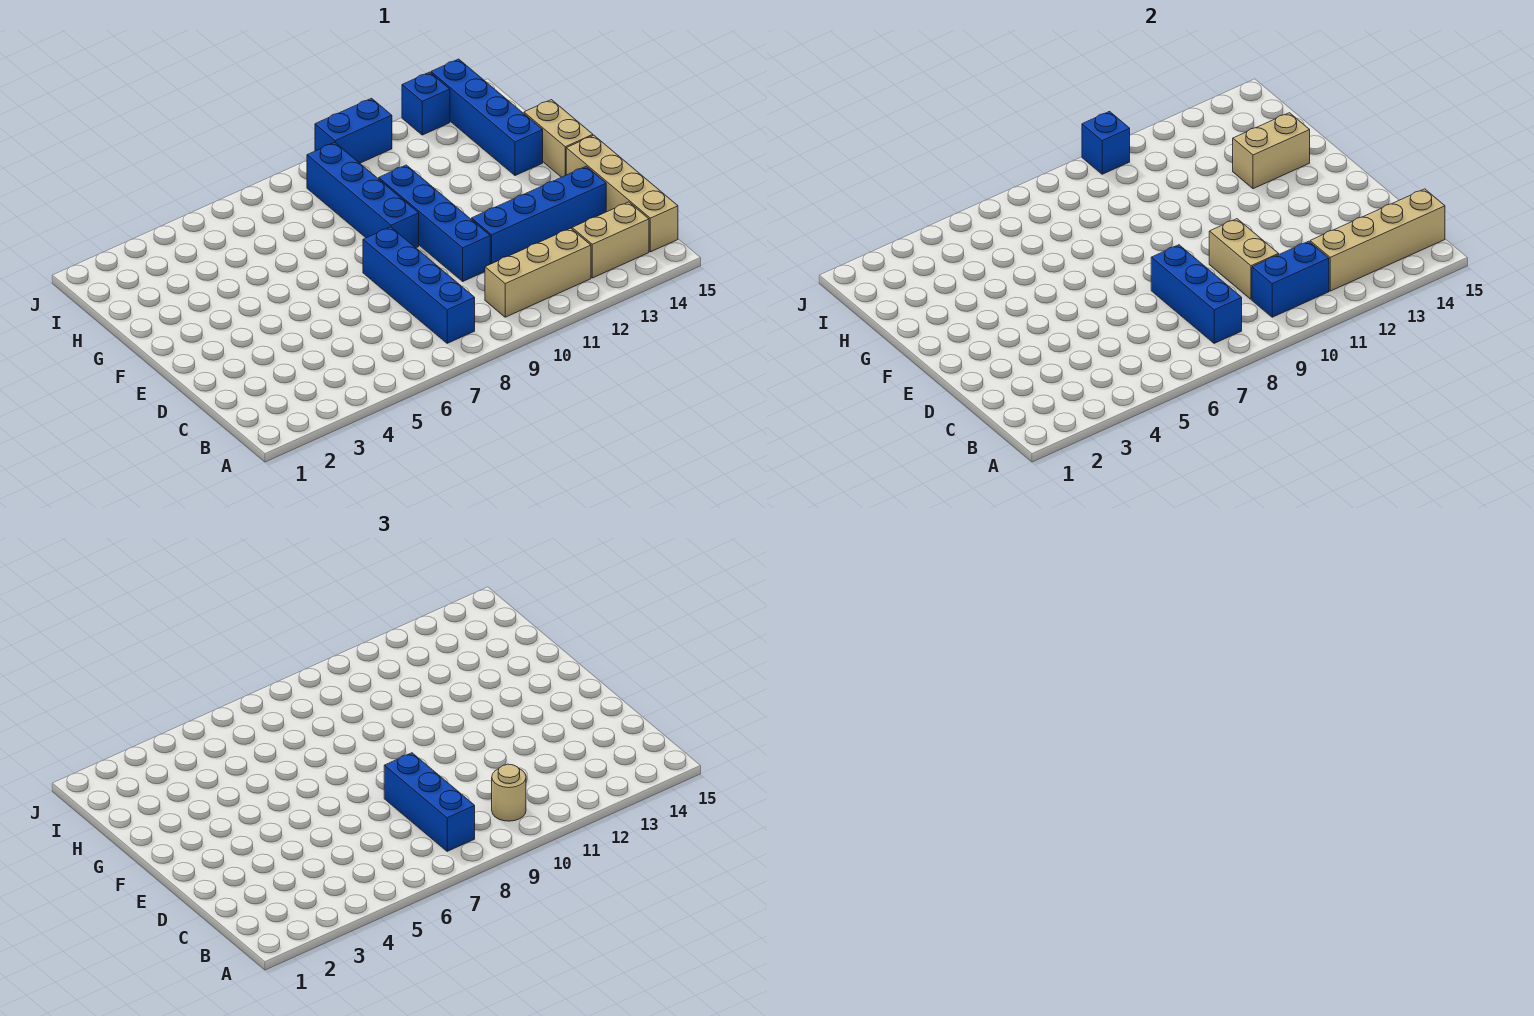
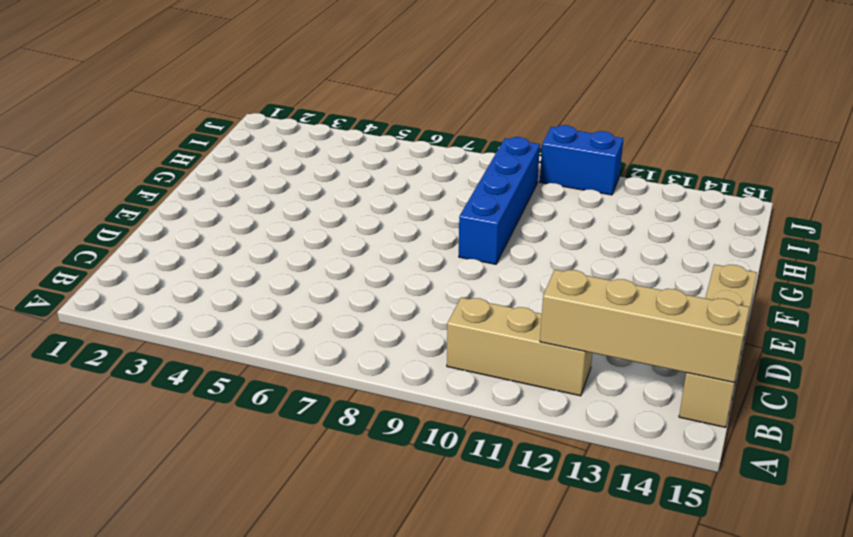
none -> blue 1x4 brick [363,227,475,343]
none -> tan 1x2 brick [572,202,649,278]
none -> blue 1x4 brick [379,165,490,281]

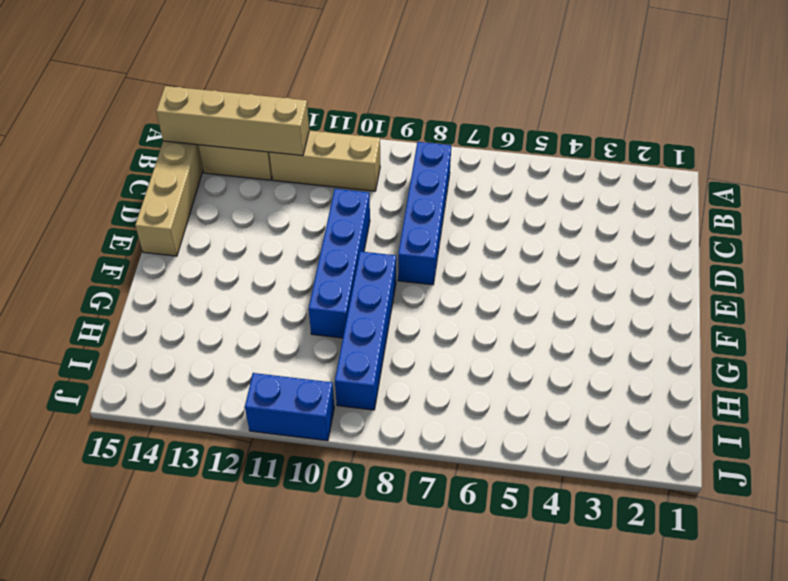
none -> blue 1x4 brick [472,166,606,264]
none -> tan 1x2 brick [524,100,593,177]
none -> blue 1x4 brick [431,59,543,176]

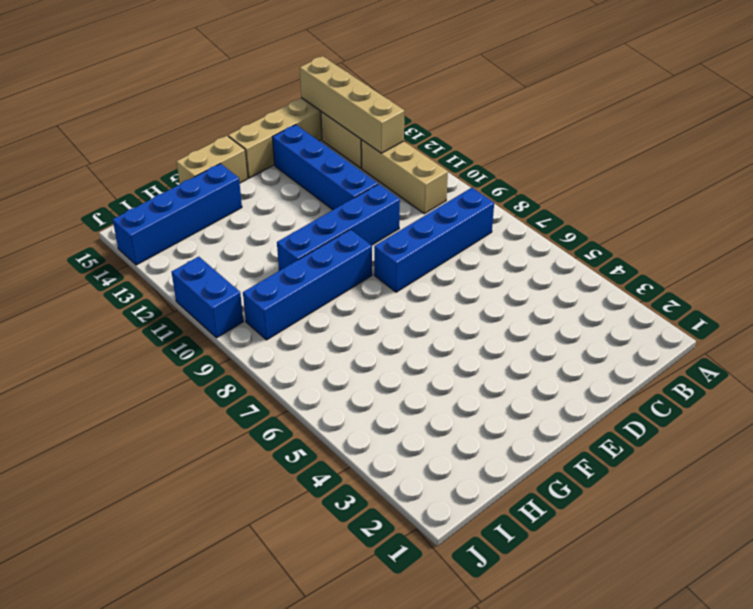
none -> blue 1x1 brick [402,72,450,135]
none -> blue 1x3 brick [1151,245,1242,343]
none -> blue 1x2 brick [1252,241,1329,317]

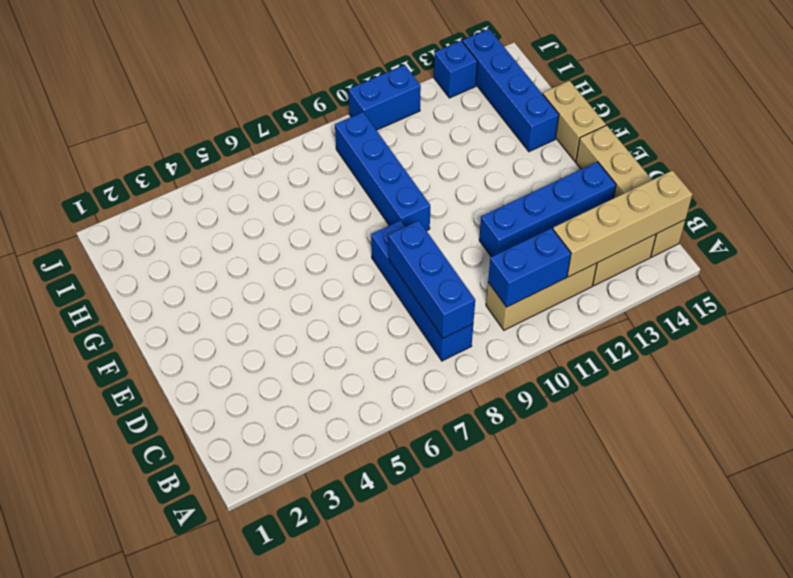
none -> blue 1x4 brick [379,165,490,281]
none -> tan 1x2 brick [1209,219,1279,299]
none -> tan 1x2 brick [1233,113,1310,189]

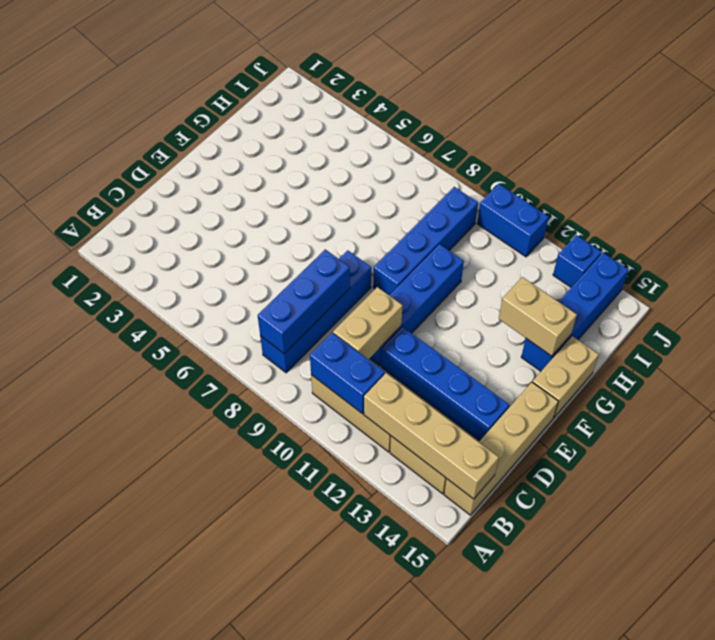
none -> blue 1x1 brick [1082,112,1130,174]
none -> blue 1x3 brick [384,753,475,851]
none -> tan 1x1 round brick [492,764,526,821]

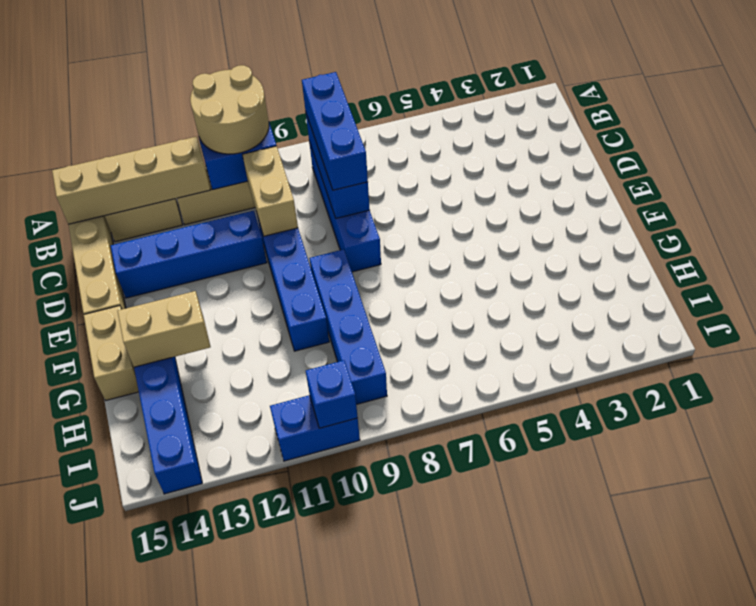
tan 2x2 round brick [190,65,269,154] -> tan 1x1 round brick [492,764,526,821]
none -> blue 1x1 brick [402,72,450,135]

